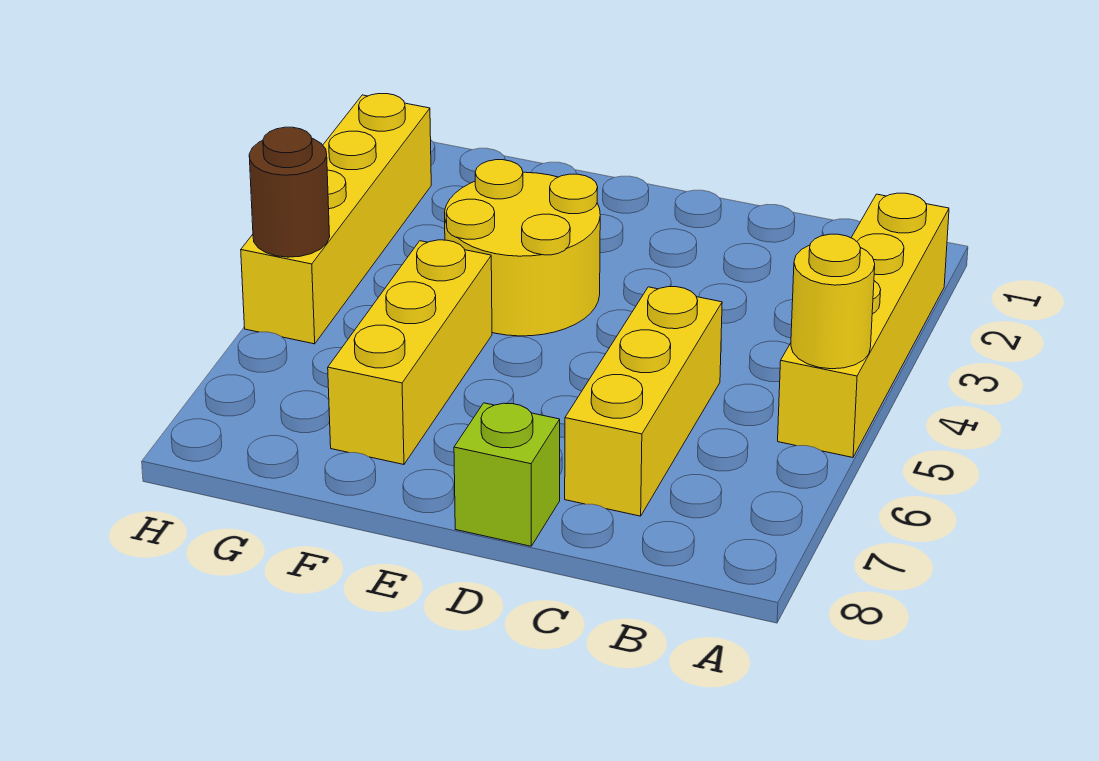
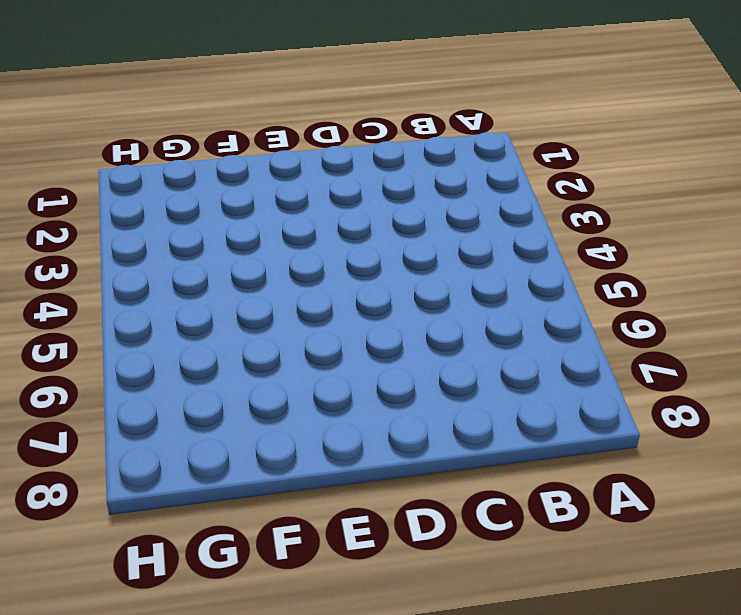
none -> yellow 1x4 brick [778,193,949,458]
none -> yellow 1x3 brick [565,287,722,516]

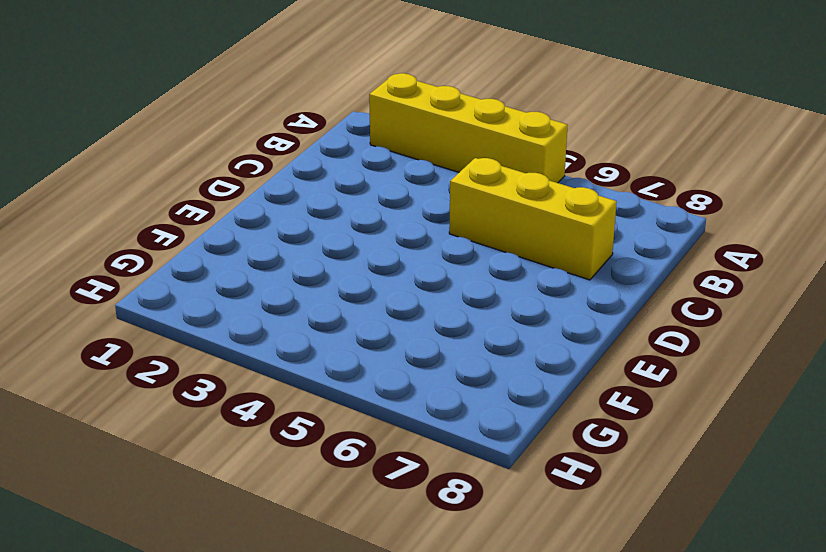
none -> lime 1x1 brick [454,403,560,546]
none -> yellow 2x2 round brick [444,160,600,336]

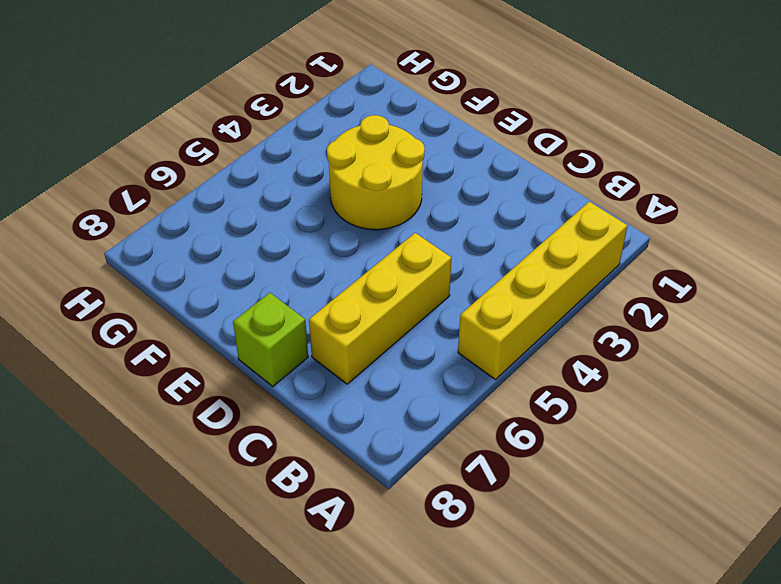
none -> yellow 1x3 brick [328,240,492,465]
none -> yellow 1x4 brick [241,94,431,344]

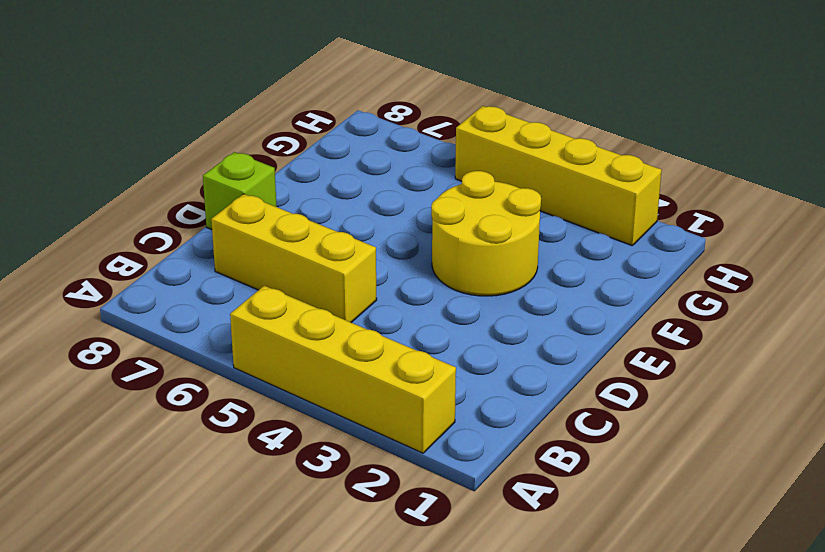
none -> yellow 1x3 brick [328,240,492,465]
none -> yellow 1x1 round brick [791,234,875,369]

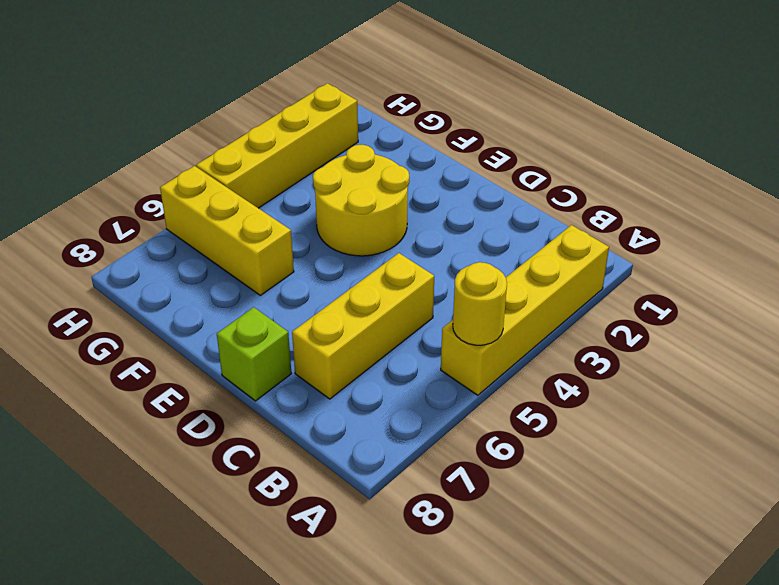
yellow 1x3 brick [160,166,294,295] -> yellow 1x3 brick turned to [328,240,492,465]
none -> brown 1x1 round brick [249,127,330,257]

